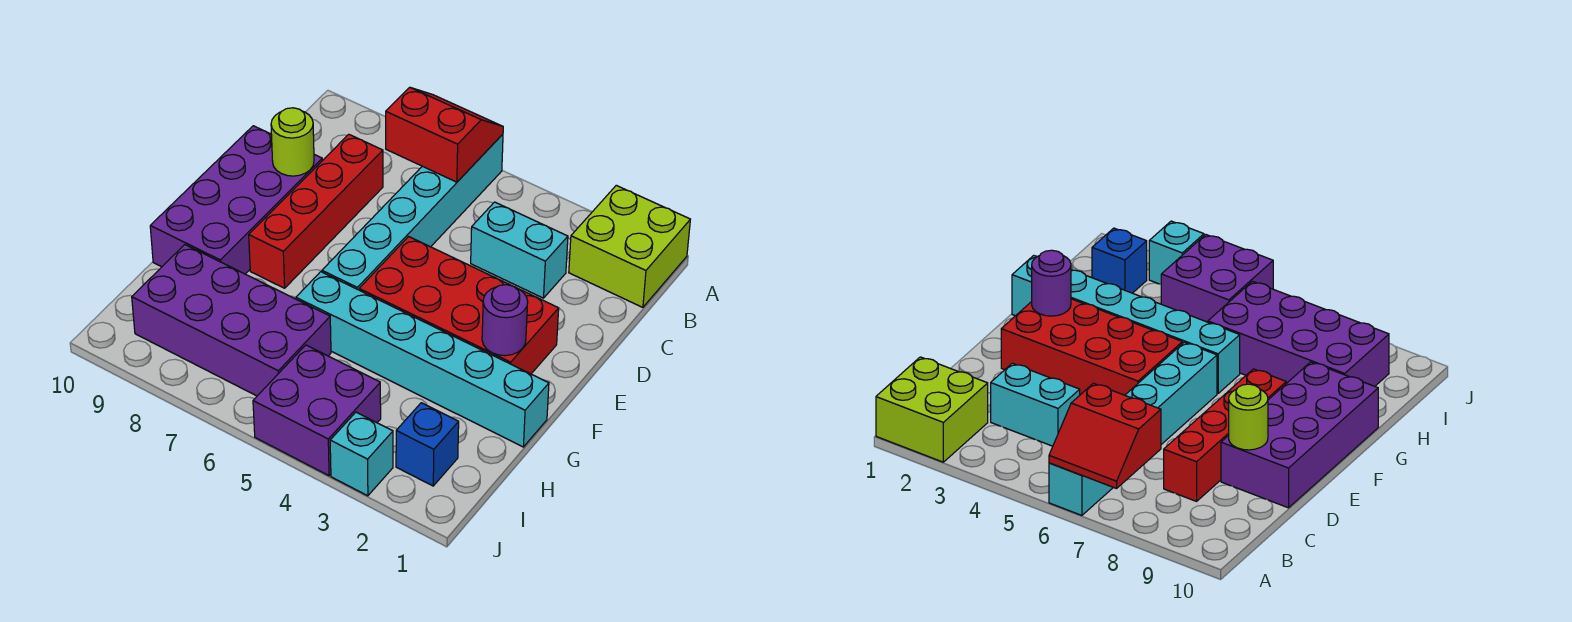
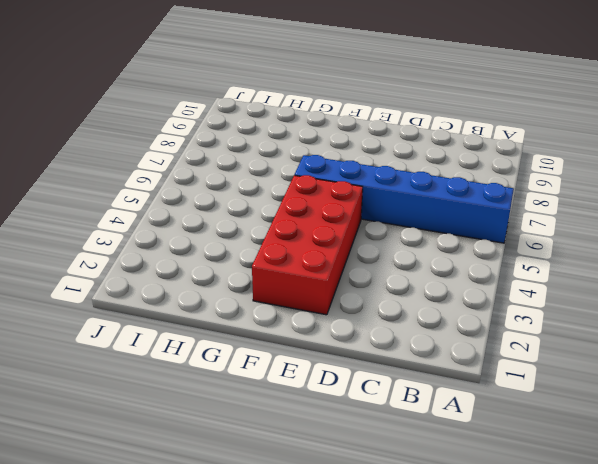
blue 1x6 brick [295,155,514,243] -> cyan 1x6 brick [322,134,503,290]
none -> lime 2x2 brick [569,185,690,307]
none -> cyan 1x2 brick [471,202,568,298]
none -> red 1x4 brick [249,134,383,288]

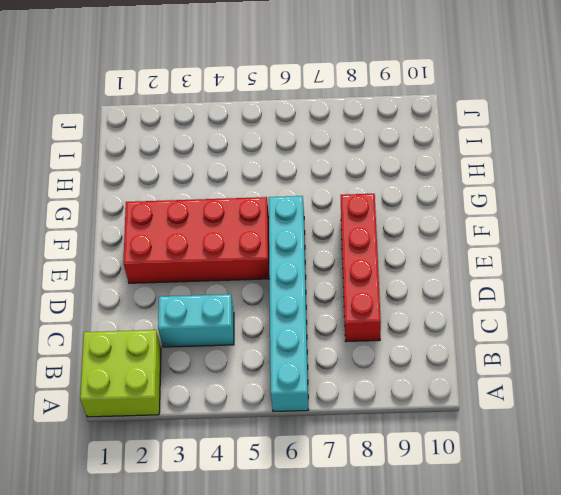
none -> purple 2x4 brick [150,126,322,274]
none -> cyan 1x6 brick [296,272,549,447]
none -> purple 2x4 brick [132,245,331,396]

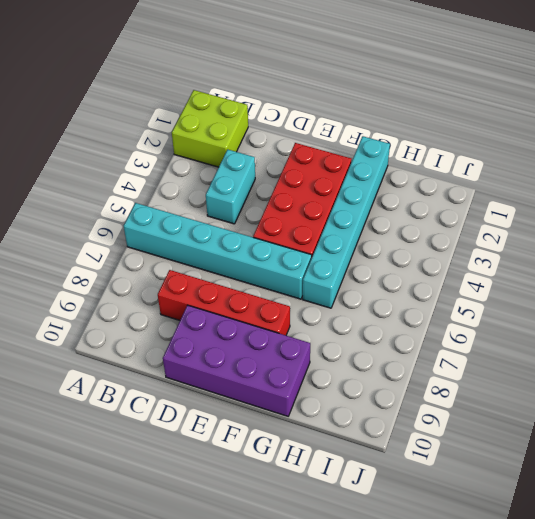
none -> purple 2x4 brick [132,245,331,396]
none -> blue 1x1 brick [396,403,459,486]
none -> purple 2x2 brick [253,345,381,476]

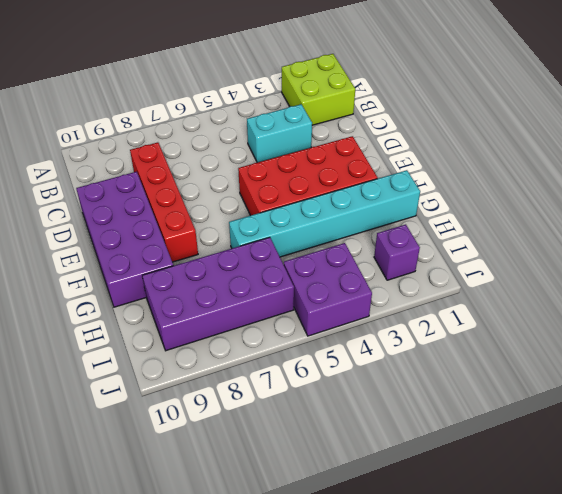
purple 1x1 brick [374,224,420,280] -> blue 1x1 brick [396,403,459,486]
none -> cyan 1x6 brick [322,134,503,290]
none -> cyan 1x1 brick [330,412,393,496]
none -> red 2x2 slope [386,87,503,182]

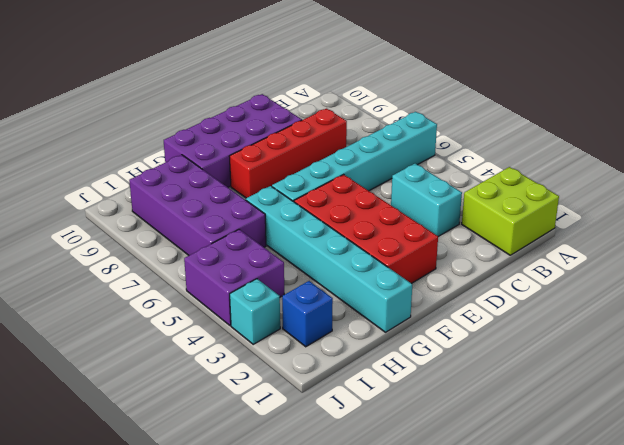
none -> red 2x2 slope [386,87,503,182]
none -> lime 1x1 round brick [271,108,314,176]
none -> purple 1x1 round brick [482,285,528,356]

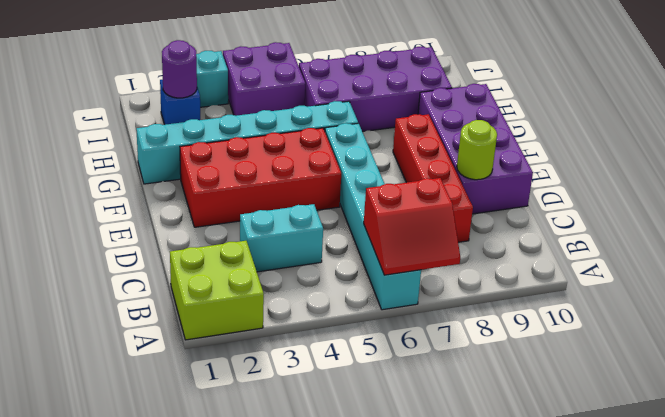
purple 1x1 round brick [162,40,197,98] -> purple 1x1 round brick moved to [482,285,528,356]

